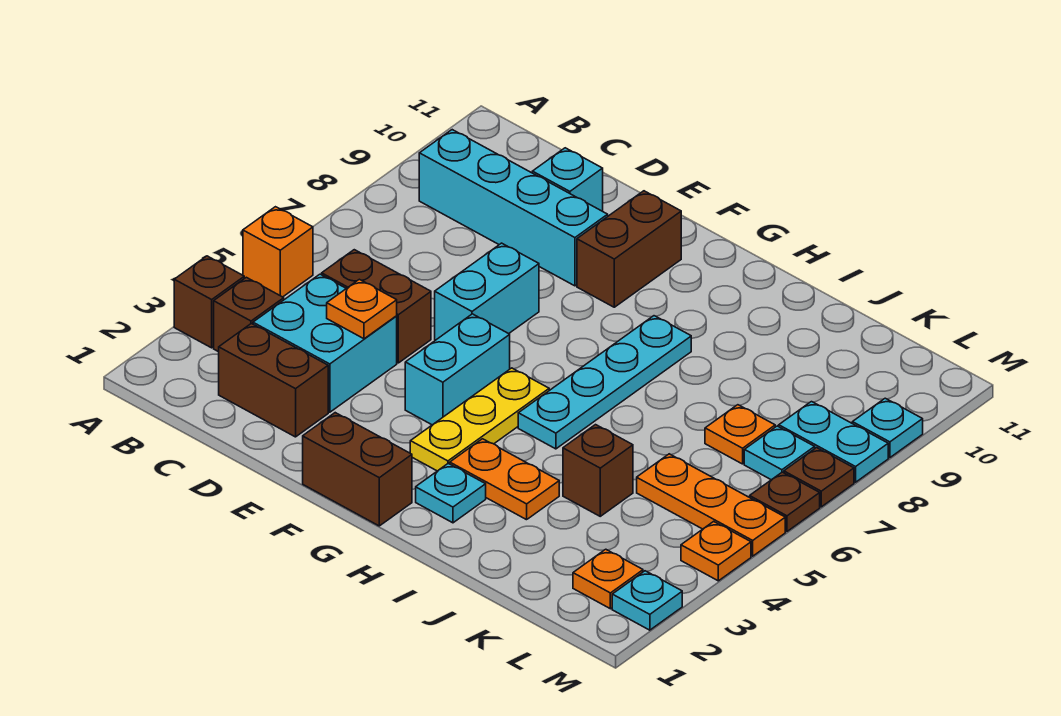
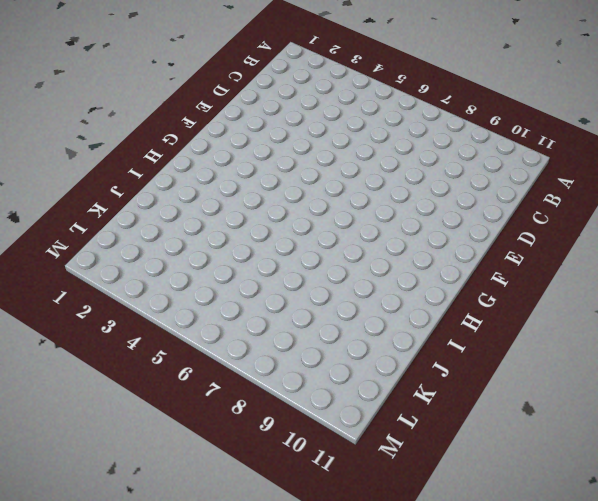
none -> brown 1x1 brick [174,256,244,348]
none -> orange 1x1 brick [243,207,313,297]
none -> brown 1x1 brick [214,277,284,352]

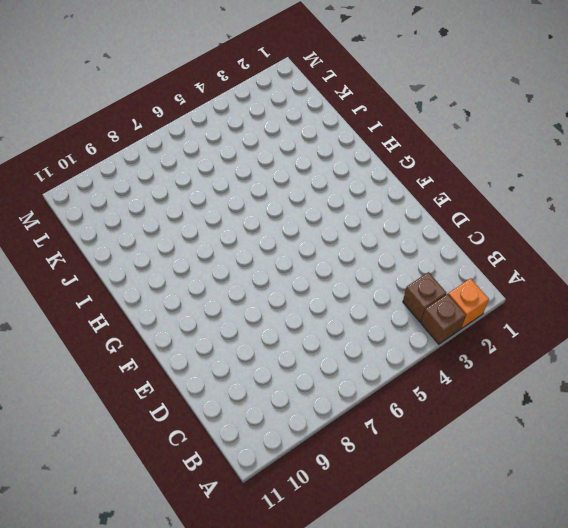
orange 1x1 brick [448,279,489,328] -> orange 1x1 brick moved to [243,207,313,297]
none -> cyan 1x4 brick [419,130,608,286]
none -> brown 1x2 brick [219,324,328,437]
none -> cyan 2x2 brick [253,274,397,412]

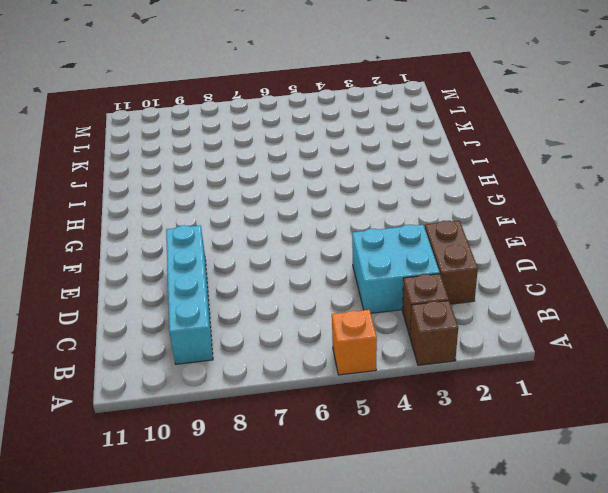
none -> brown 1x2 brick [322,250,431,363]
none -> cyan 1x1 brick [532,148,603,211]
none -> cyan 1x2 brick [435,243,539,340]

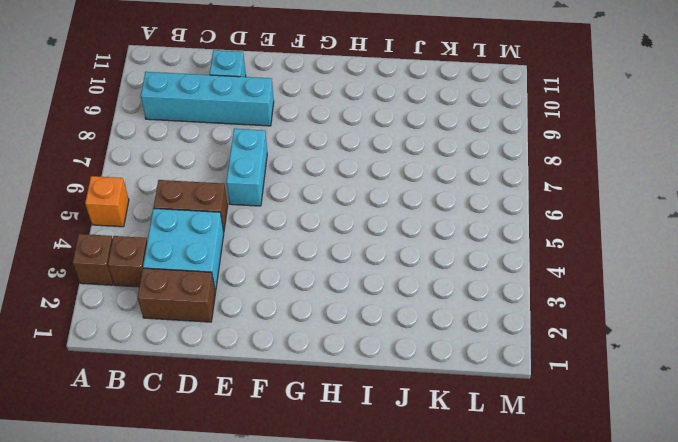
none -> brown 1x2 brick [303,413,412,526]
none -> cyan 1x2 brick [405,314,510,425]
none -> brown 1x2 brick [577,191,681,307]

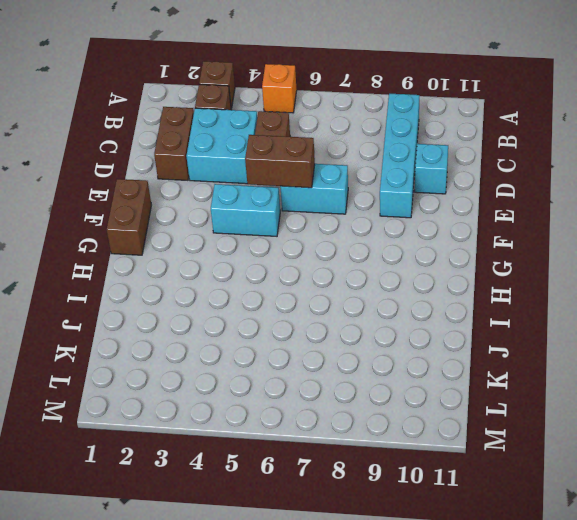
brown 1x2 brick [245,135,315,188] -> brown 1x2 brick moved to [577,191,681,307]
none -> yellow 1x3 plate [410,368,549,471]
none -> cyan 1x1 plate [416,463,486,523]
none -> orange 1x2 plate [450,439,559,520]

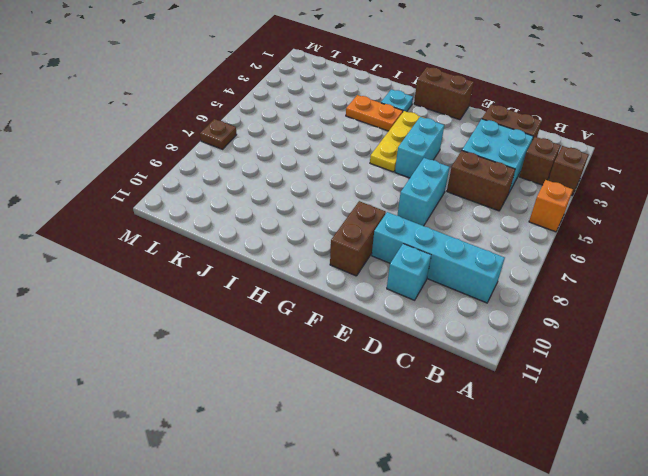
none -> cyan 1x4 plate [518,316,691,449]
none -> brown 1x1 brick [563,425,633,516]
none -> orange 1x3 plate [637,454,785,556]

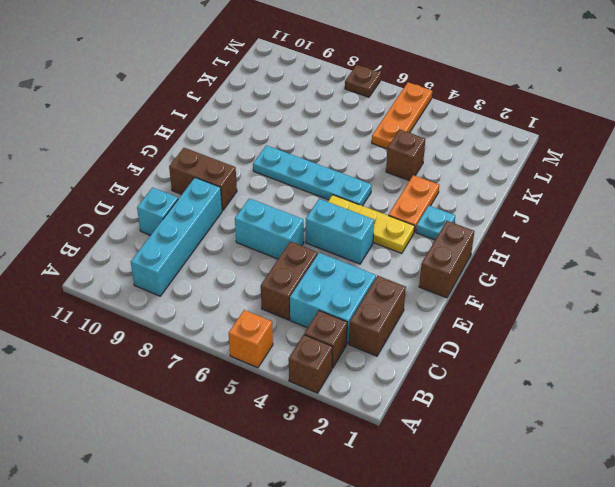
none -> orange 1x1 plate [705,405,775,464]
none -> orange 1x1 plate [573,549,643,609]
none -> cyan 1x1 plate [744,426,815,480]

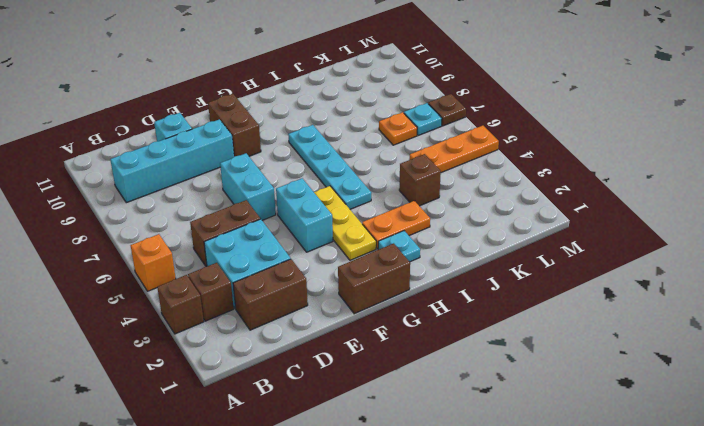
none -> orange 1x1 plate [573,549,643,609]
none -> cyan 1x2 plate [779,402,888,482]
none -> cyan 1x1 plate [612,571,682,630]

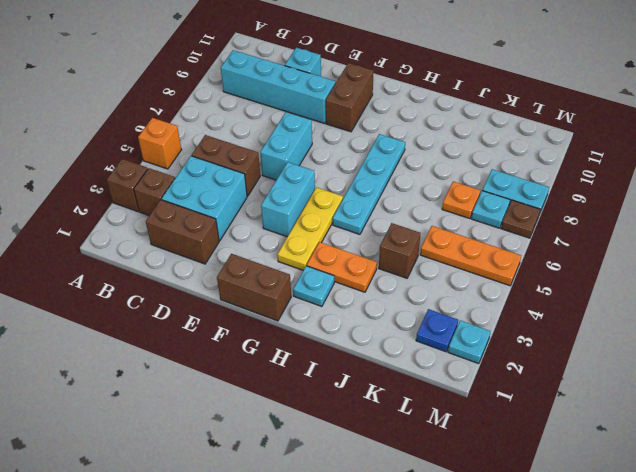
blue 1x1 plate [416,309,458,352] -> orange 1x1 plate [573,549,643,609]
none -> orange 1x1 plate [681,521,751,581]
none -> brown 1x1 plate [750,472,820,531]
none -> cyan 1x1 plate [852,398,923,458]

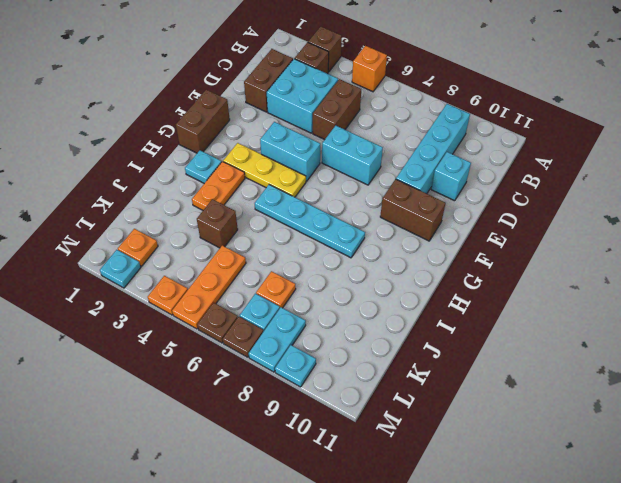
none -> orange 1x1 plate [327,279,397,339]

